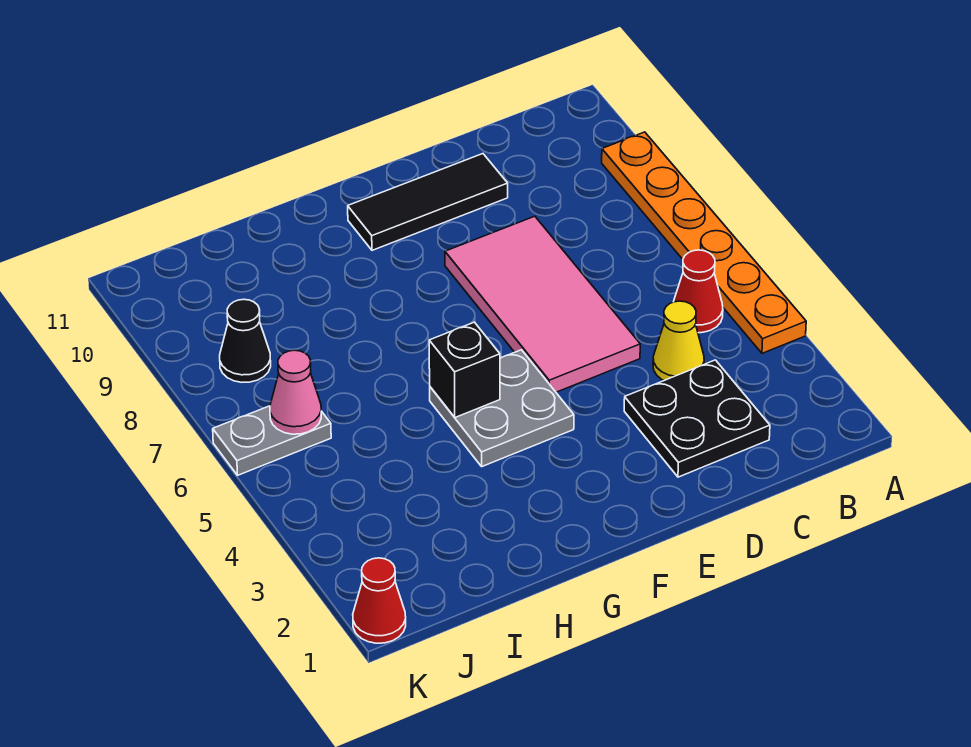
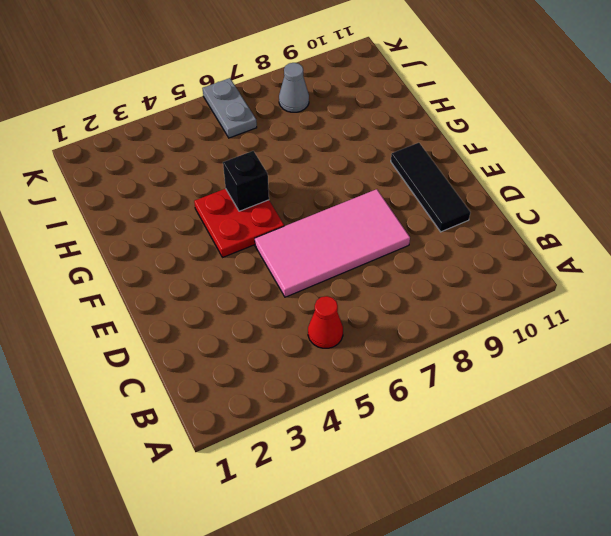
red 2x2 plate [194,189,284,257] -> grey 2x2 plate [430,350,574,466]
grey 1x1 cone [279,63,309,112] -> black 1x1 cone [220,299,271,382]
none -> orange 1x6 plate [602,132,806,353]
none -> black 2x2 plate [624,360,770,477]
none -> yellow 1x1 cone [653,301,704,380]

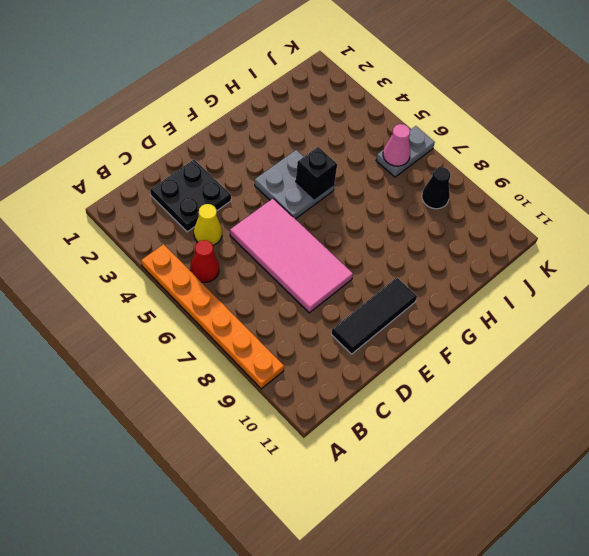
none -> red 1x1 cone [353,558,406,643]

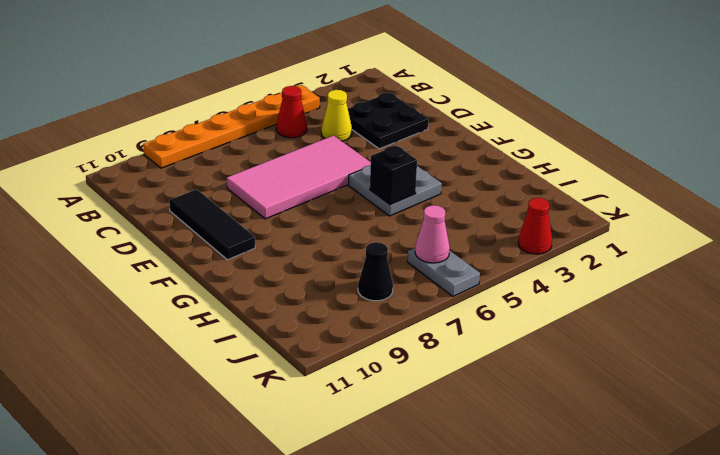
red 1x1 cone [518,198,552,254] -> red 1x1 cone moved to [353,558,406,643]

